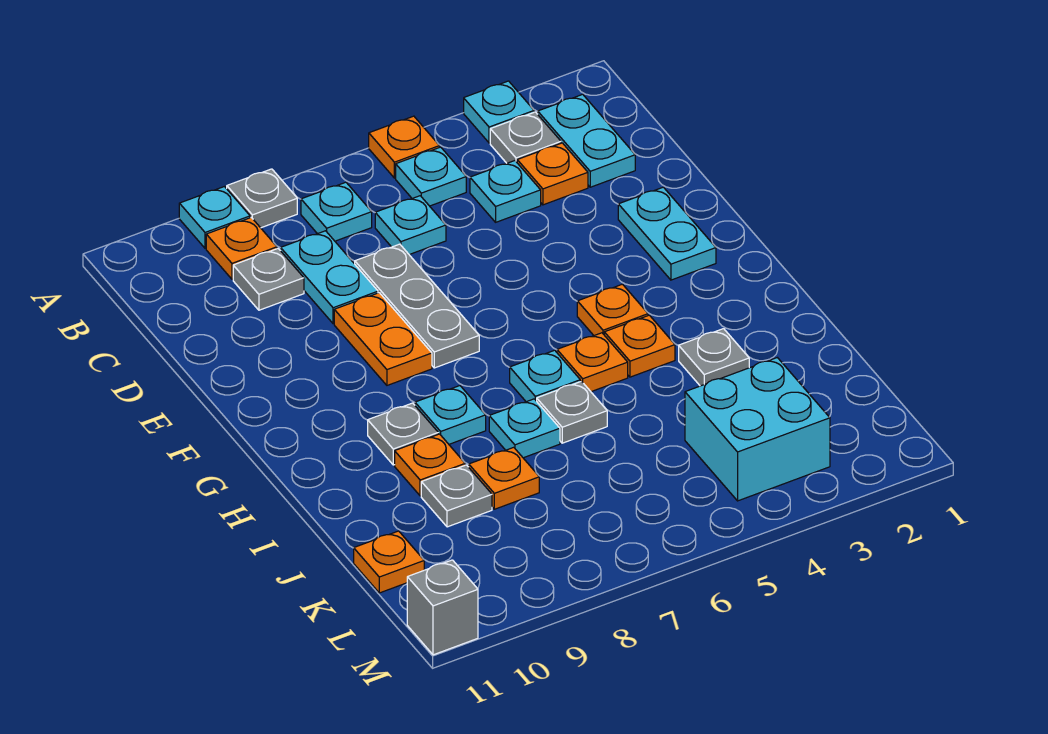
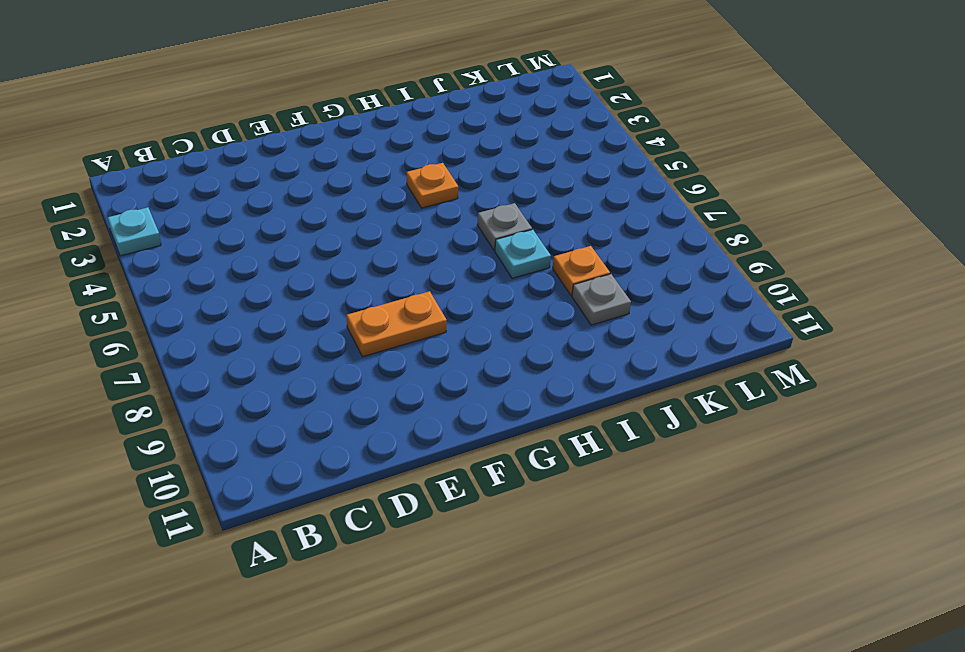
none -> orange 1x1 plate [369,116,439,178]
none -> grey 1x1 plate [227,169,297,228]
none -> cyan 1x1 plate [179,187,250,248]
none -> cyan 1x2 plate [538,94,635,187]

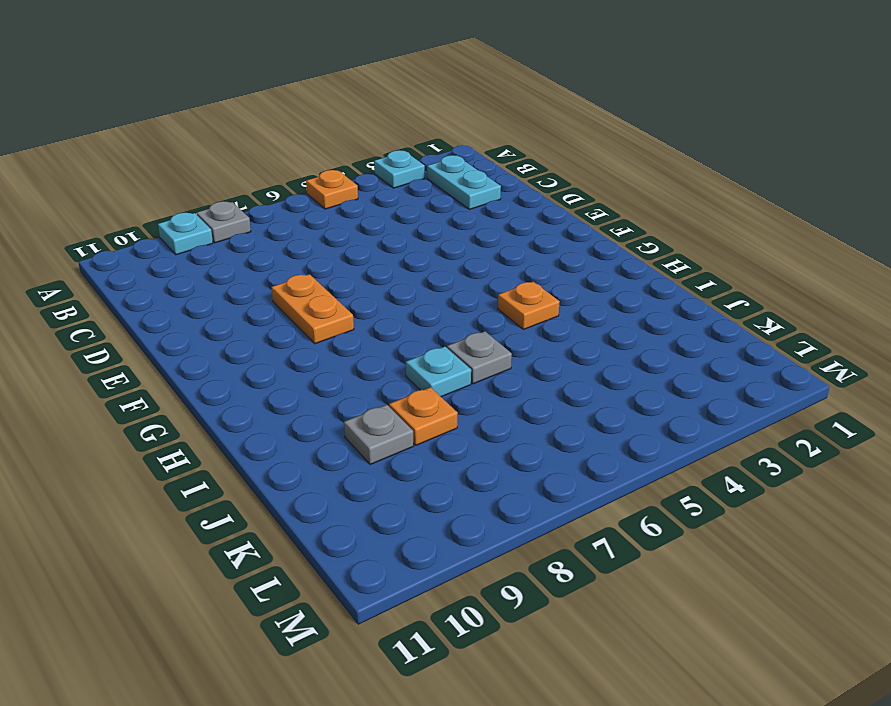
none -> grey 1x1 plate [490,112,561,163]
none -> cyan 1x1 plate [396,147,466,206]
none -> cyan 1x1 plate [301,182,372,241]
none -> orange 1x1 plate [206,217,277,279]

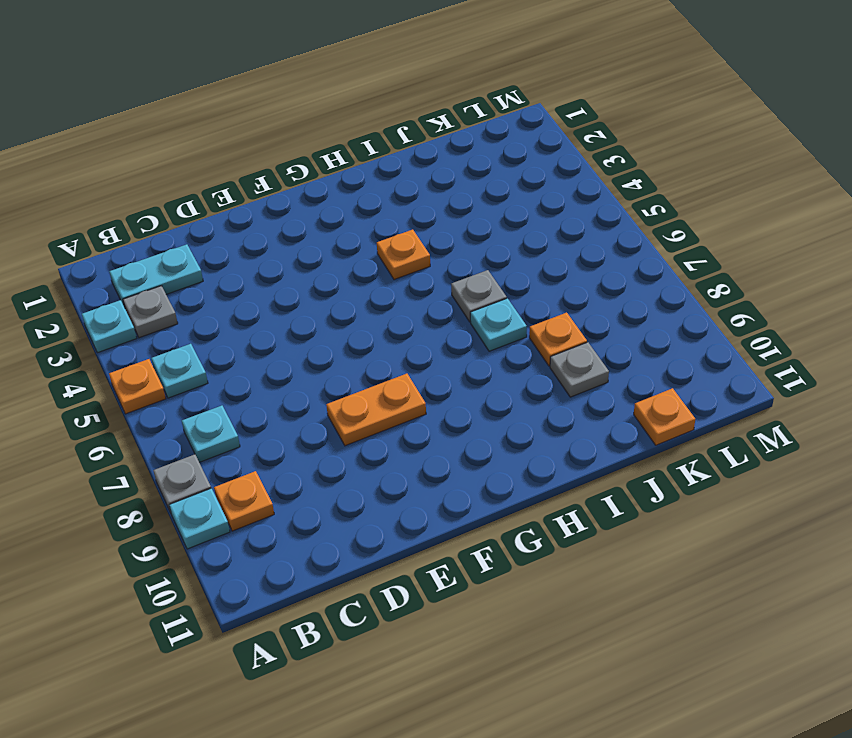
none -> orange 1x1 plate [517,143,588,205]
none -> cyan 1x1 plate [470,161,541,222]
none -> cyan 1x1 plate [375,196,446,255]
none -> cyan 1x2 plate [281,231,378,324]

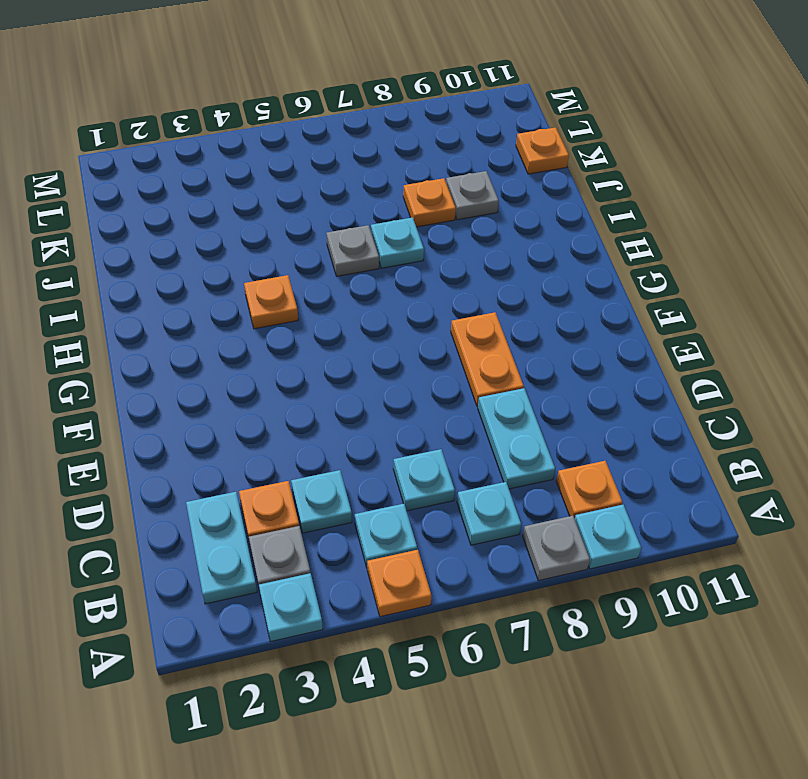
none -> grey 1x1 plate [233,249,304,310]
none -> grey 1x3 plate [355,244,479,368]
none -> cyan 1x2 plate [618,187,716,280]
none -> orange 1x1 plate [577,284,648,336]

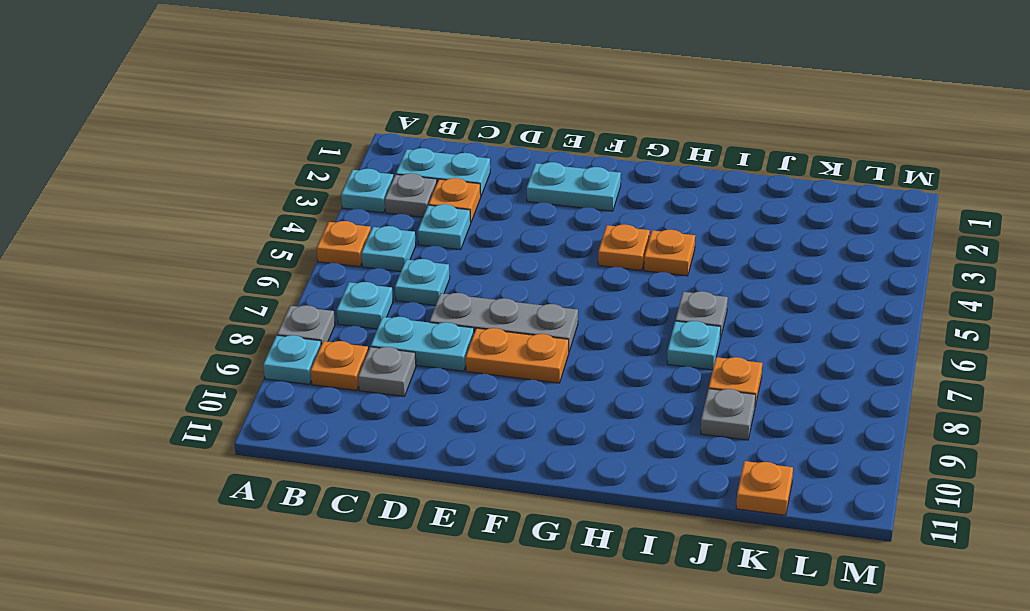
none -> orange 1x1 plate [557,333,628,392]
none -> cyan 1x1 plate [510,350,580,402]
none -> cyan 1x1 plate [415,386,486,444]
none -> grey 1x1 plate [368,403,438,465]

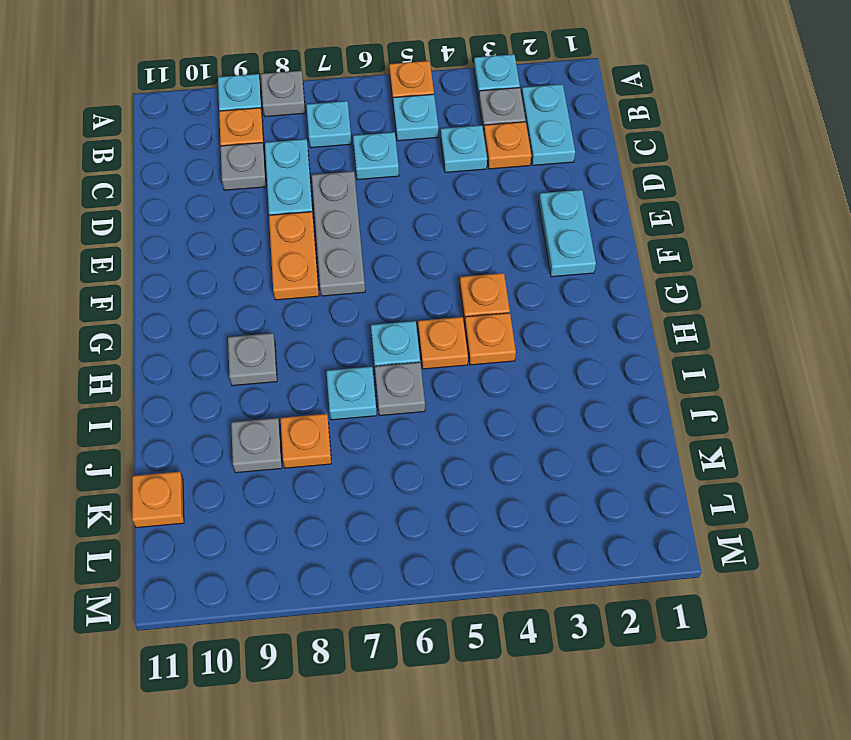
none -> cyan 1x1 plate [415,386,486,444]
none -> grey 1x1 plate [679,329,749,386]
none -> orange 1x1 plate [395,434,465,496]
none -> cyan 2x2 brick [685,358,830,501]

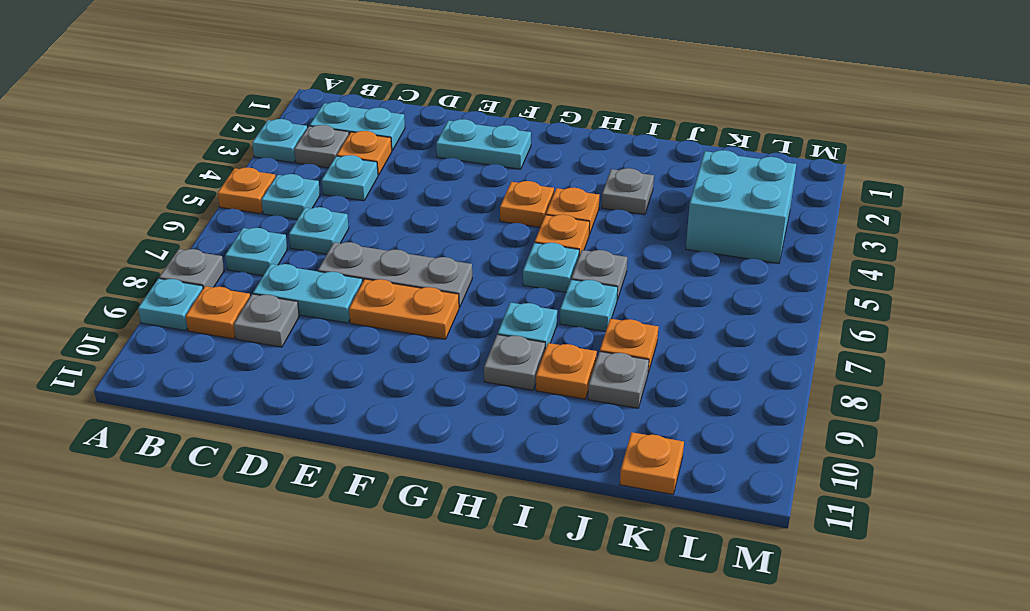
none -> grey 1x1 brick [407,560,478,655]

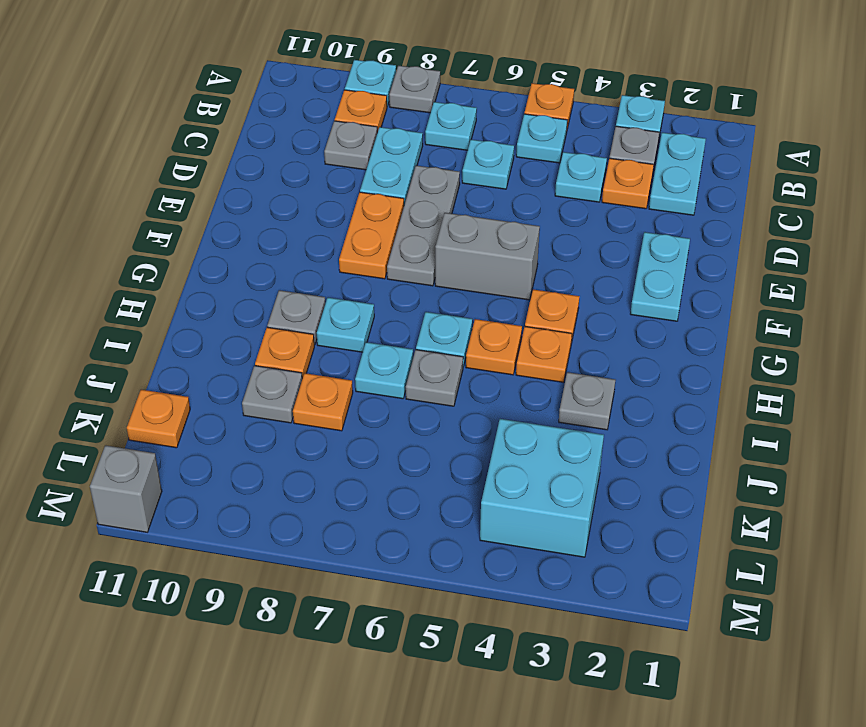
grey 1x2 brick [435,213,540,300] -> none

